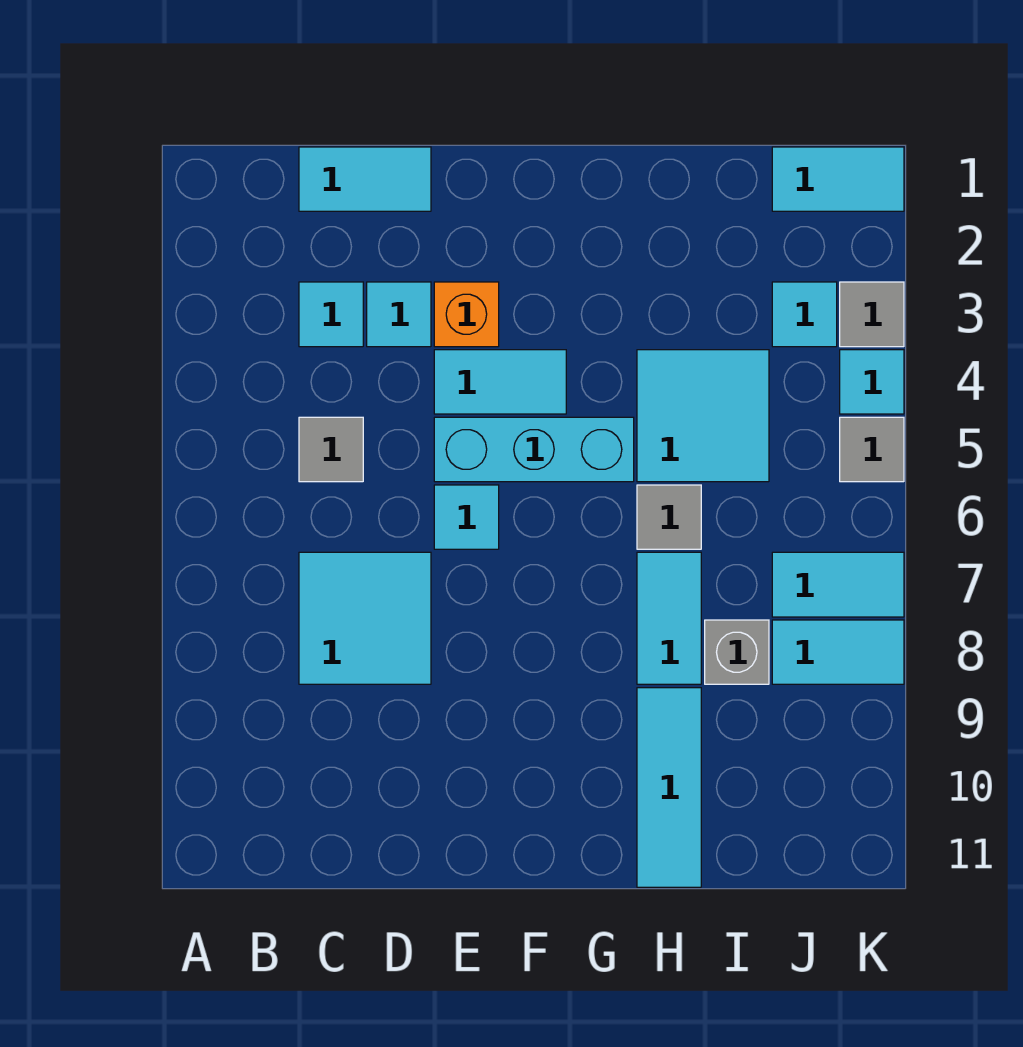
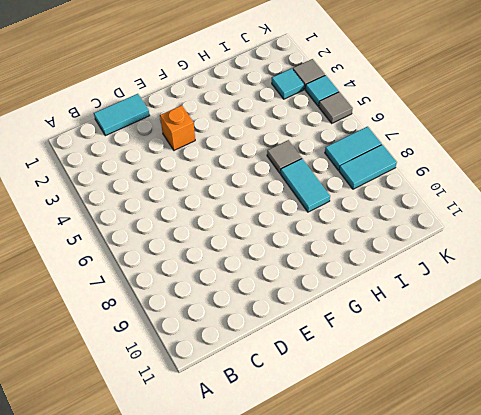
none -> cyan 1x1 tile [299,282,363,347]
none -> grey 1x1 tile [299,417,363,482]
none -> cyan 2x2 tile [299,552,431,684]

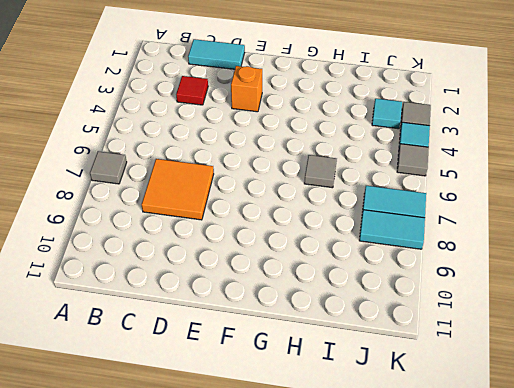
grey 1x1 tile [90,151,127,184] -> grey 1x1 tile moved to [299,417,363,482]
red 1x1 tile [176,76,208,105] -> cyan 1x1 tile [299,282,363,347]
orange 2x2 tile [142,159,214,220] -> cyan 2x2 tile [299,552,431,684]
none -> cyan 1x1 tile [367,282,431,347]
none -> cyan 1x2 tile [434,350,566,414]
none -> cyan 1x3 brick [434,417,634,482]

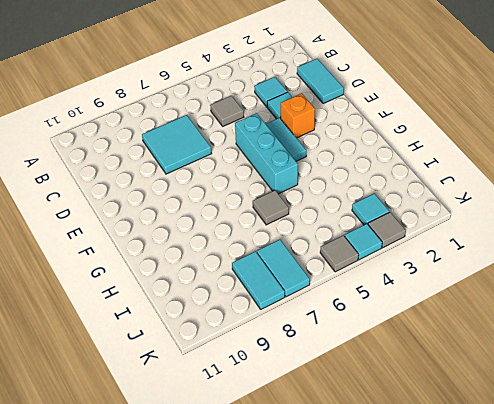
none -> cyan 1x1 tile [434,485,499,549]
none -> cyan 2x2 tile [637,350,769,482]
none -> cyan 1x2 tile [637,552,701,684]

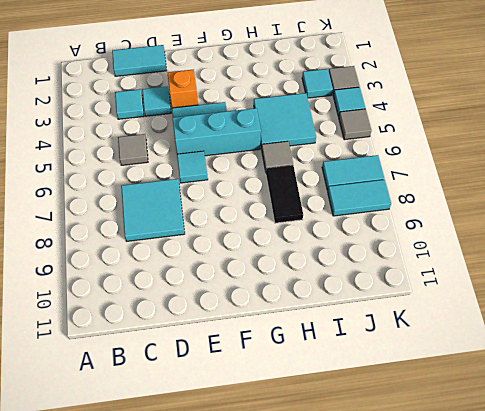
black 1x2 tile [266,165,303,223] -> cyan 1x2 tile [637,552,701,684]
none -> cyan 1x3 tile [637,688,701,887]
none -> grey 1x1 brick [705,620,769,684]
none -> cyan 1x2 tile [772,147,904,211]

